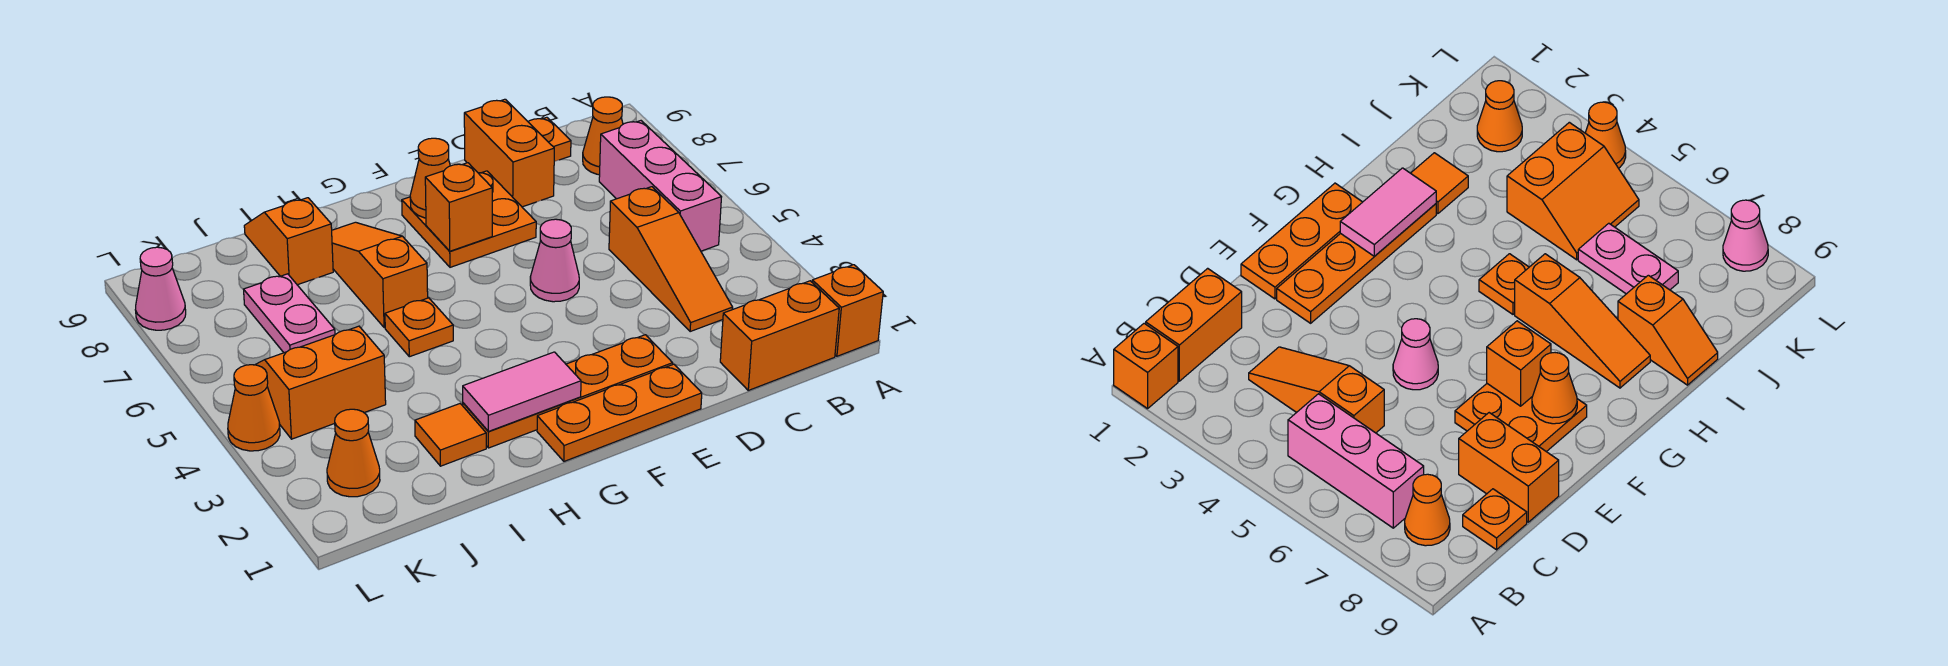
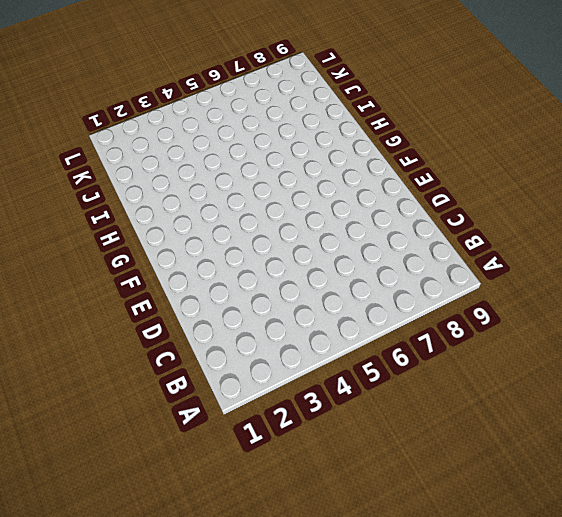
none -> orange 1x1 brick [812,265,883,356]
none -> orange 1x2 brick [720,281,839,390]
none -> pink 1x3 brick [599,121,721,251]

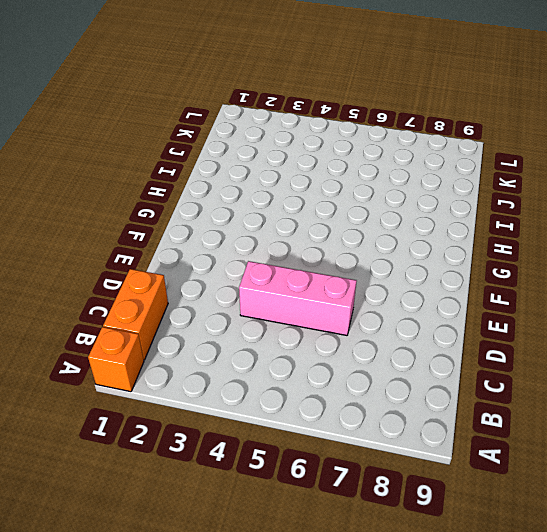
pink 1x3 brick [239,261,357,335] -> pink 1x3 brick moved to [599,121,721,251]
none -> orange 1x1 cone [583,97,623,175]
none -> orange 1x3 slope [609,187,733,332]
none -> orange 1x1 plate [528,117,571,161]

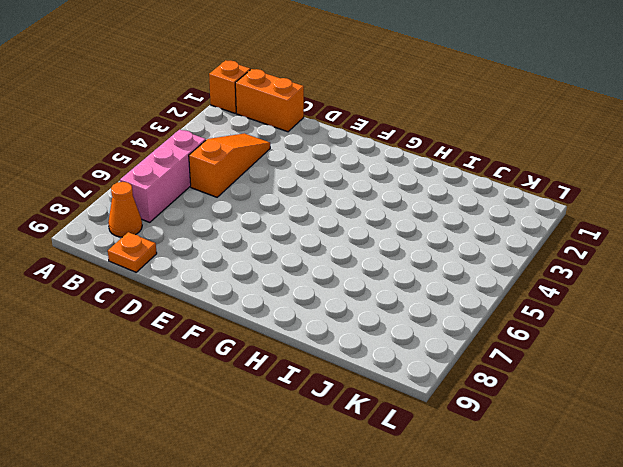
none -> orange 1x2 brick [464,99,554,207]
none -> orange 1x3 plate [537,364,702,461]
none -> orange 1x4 plate [463,335,673,448]

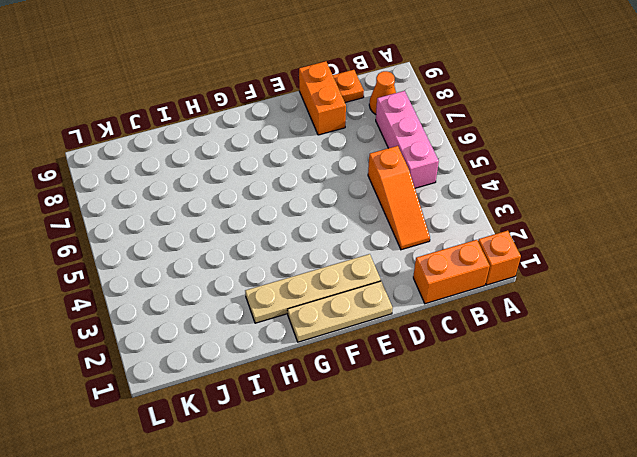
tan 1x3 plate [287,281,393,342] -> orange 1x3 plate [537,364,702,461]
tan 1x4 plate [245,254,381,323] -> orange 1x4 plate [463,335,673,448]
none -> pink 1x1 cone [530,219,579,302]
none -> orange 2x2 plate [402,171,536,267]
none -> orange 1x1 plate [385,298,453,357]

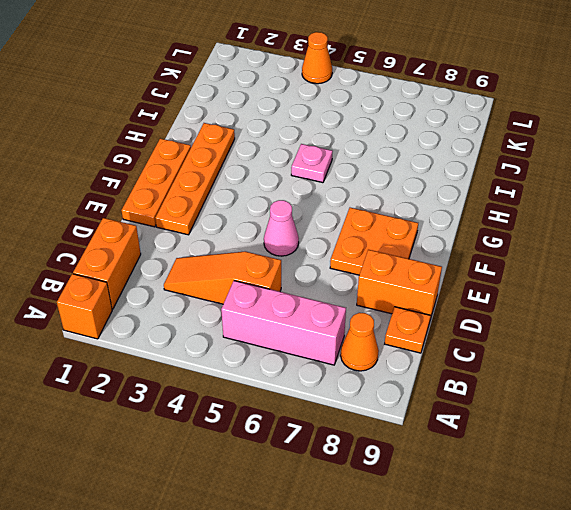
pink 1x1 plate [291,144,333,183] -> orange 1x1 plate [385,298,453,357]
none -> orange 1x3 slope [332,222,428,328]
none -> orange 1x1 tile [415,404,486,466]
none -> orange 1x2 slope [244,198,333,285]

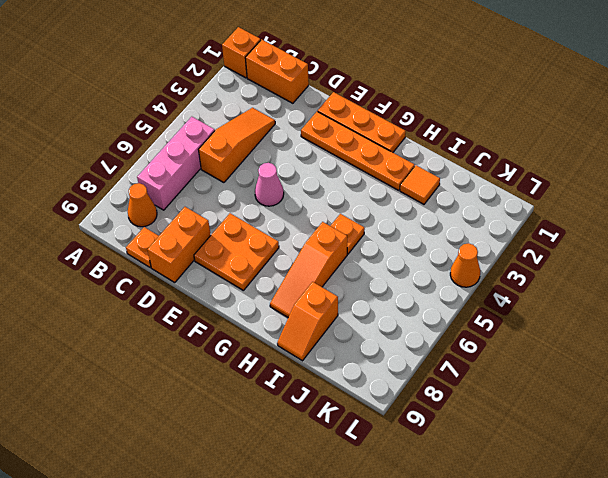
none -> orange 2x2 slope [255,326,386,439]
none -> pink 1x2 plate [243,274,335,353]
none -> orange 1x1 cone [327,409,380,497]

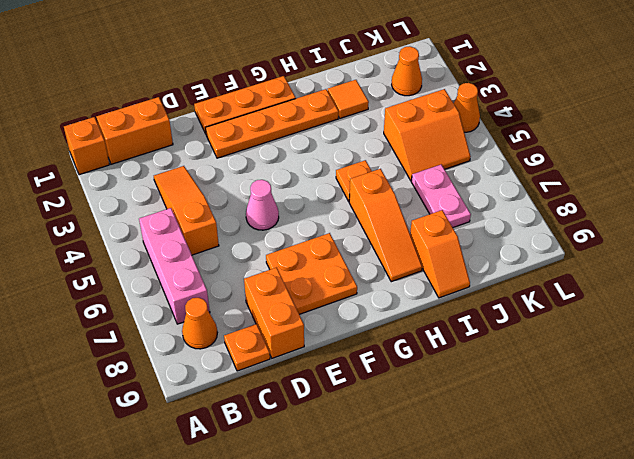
none -> pink 1x1 cone [135,247,186,330]
none -> orange 1x1 brick [425,163,492,251]
none -> orange 1x1 cone [410,138,450,218]

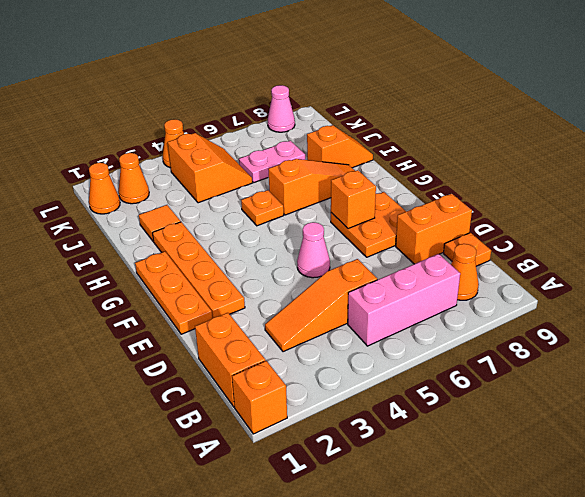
orange 1x1 cone [89,163,120,214] -> orange 1x1 cone moved to [410,138,450,218]
none -> pink 1x2 tile [463,352,581,431]

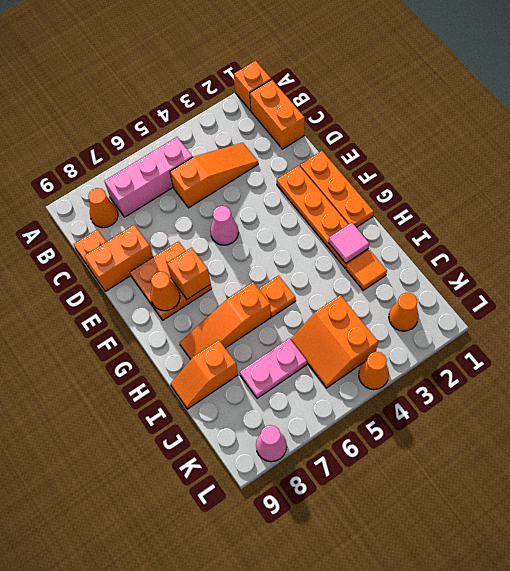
pink 1x1 tile [328,223,369,263] -> pink 1x2 tile [463,352,581,431]

